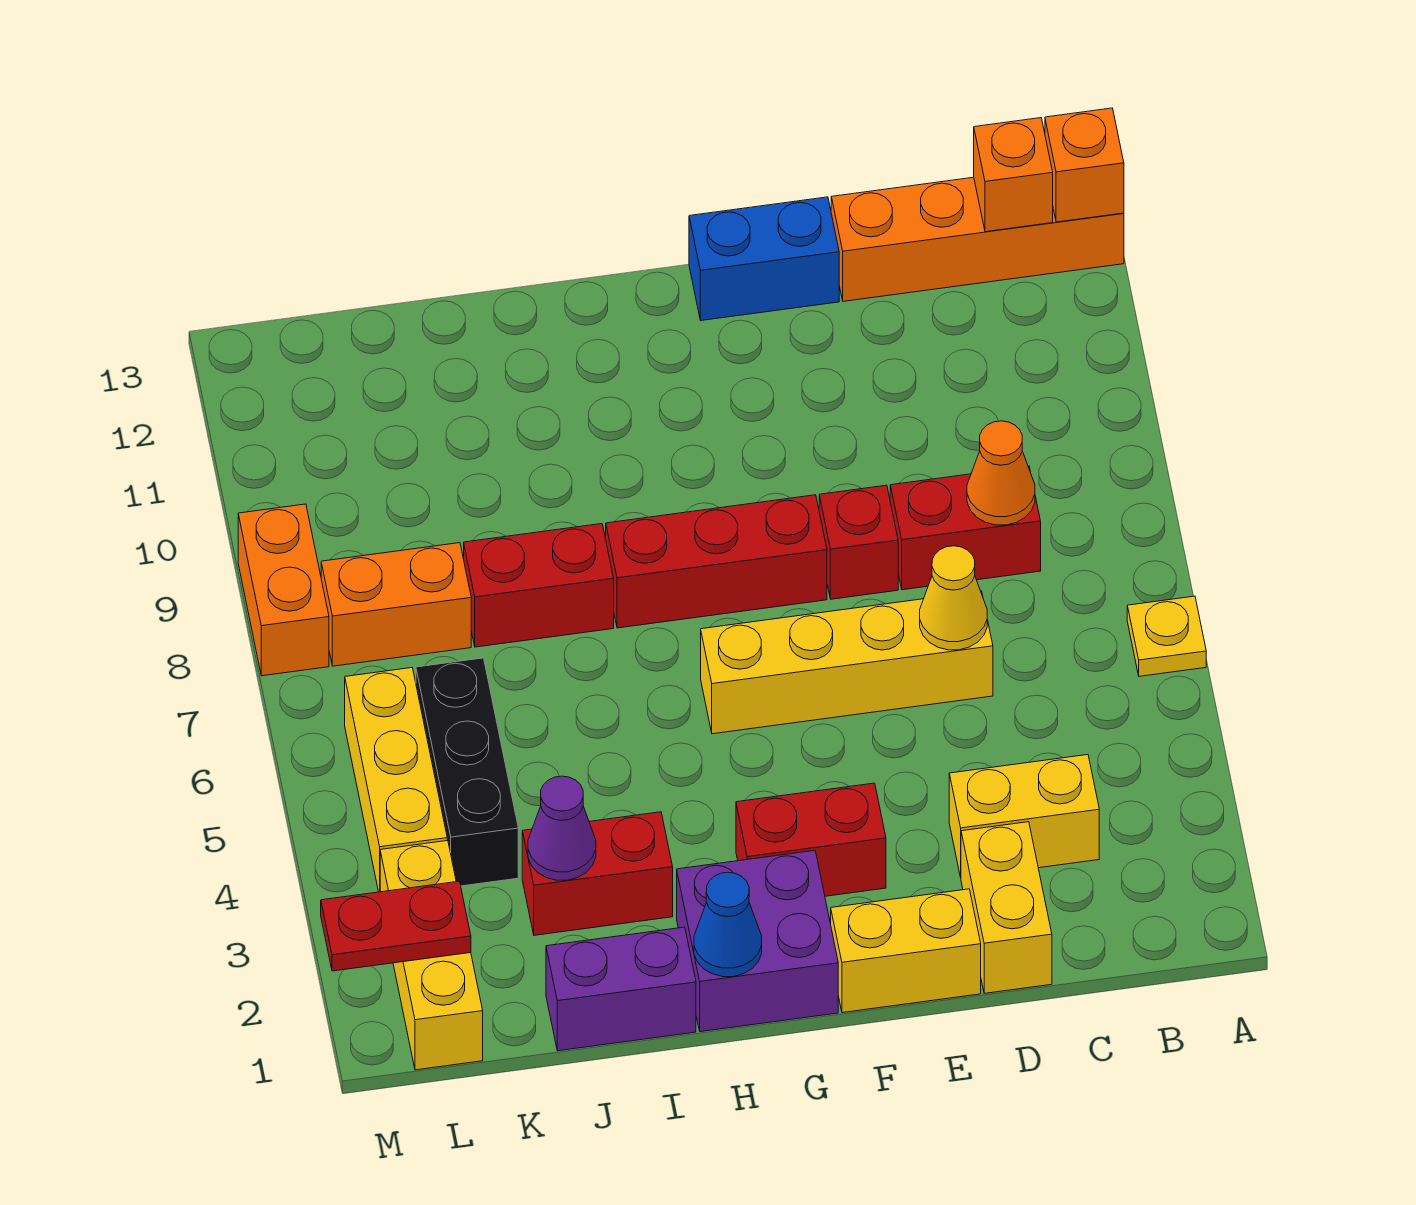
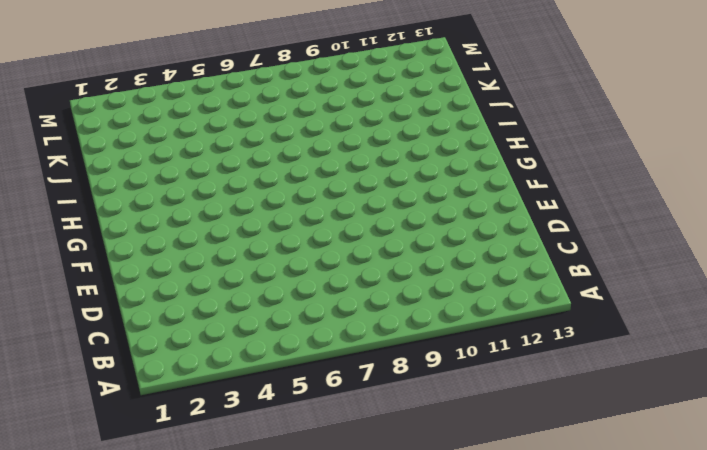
none -> yellow 1x1 plate [1127,596,1206,676]
none -> orange 1x4 brick [831,177,1124,301]
none -> yellow 1x2 brick [949,755,1099,877]

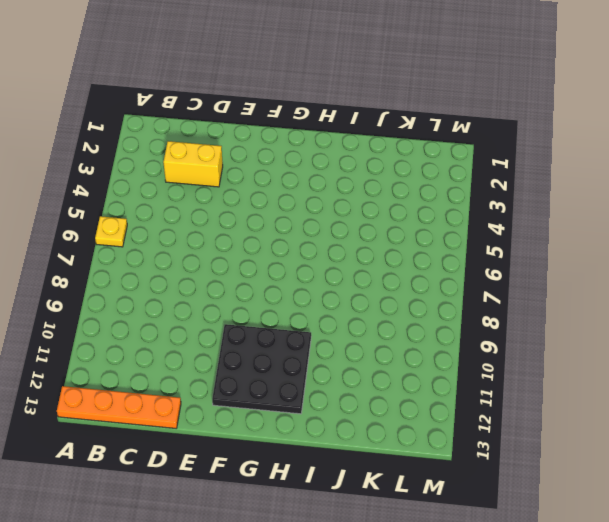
orange 1x4 plate [57,386,181,428] -> orange 1x4 brick [831,177,1124,301]
black 3x3 plate [212,324,311,414] -> none
none -> red 1x2 brick [890,466,1041,590]
none -> yellow 1x2 brick [961,822,1052,993]
none -> yellow 1x4 brick [701,591,993,734]

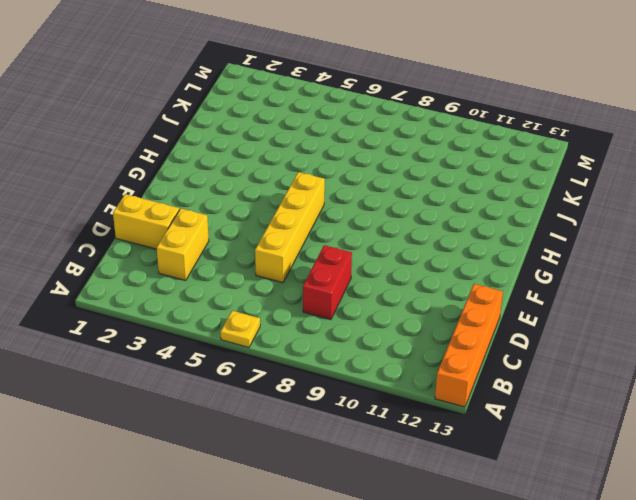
none -> yellow 1x2 brick [831,889,981,1013]
none -> red 1x1 brick [819,485,898,599]
none -> blue 1x2 brick [689,197,839,321]

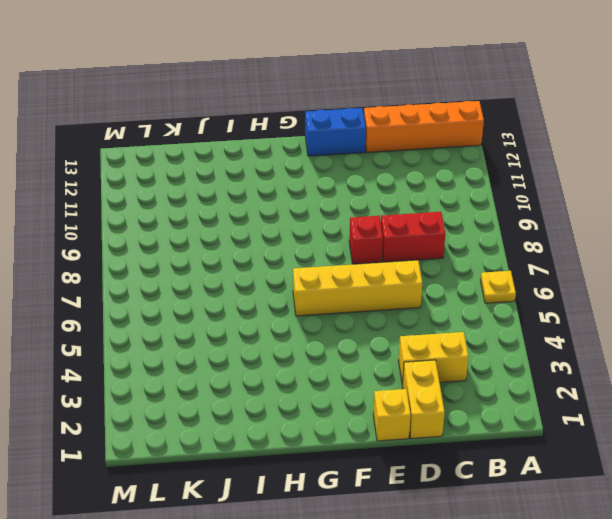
yellow 1x1 brick [373,389,411,441] -> yellow 1x2 brick [831,889,981,1013]
none -> red 1x2 brick [736,783,886,896]
none -> red 1x3 brick [606,495,827,628]
none -> purple 2x2 brick [677,850,838,1032]

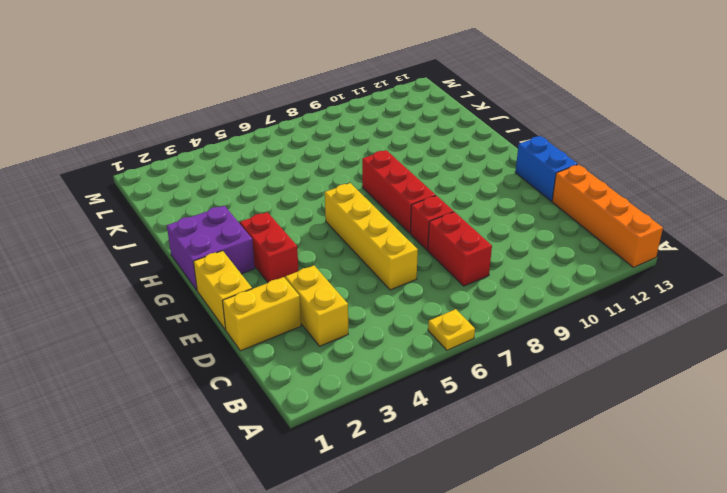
none -> purple 1x2 brick [546,927,696,1051]
none -> red 1x2 brick [522,812,673,935]
none -> red 1x2 brick [464,524,614,647]

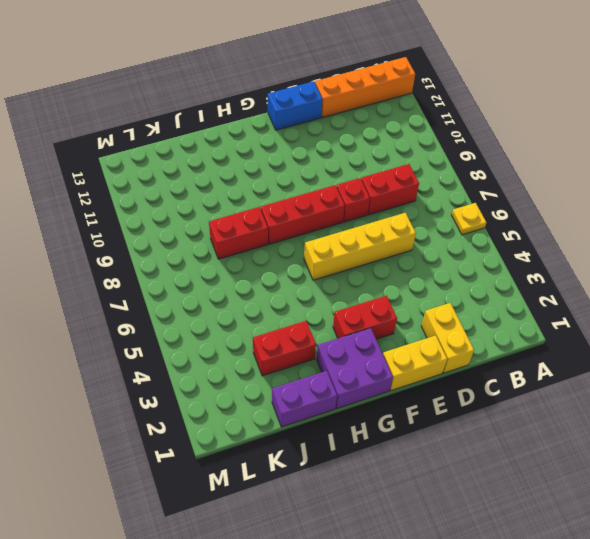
none -> yellow 1x2 brick [949,755,1099,877]
none -> black 1x3 brick [416,658,518,886]
none -> orange 1x2 brick [321,543,471,666]

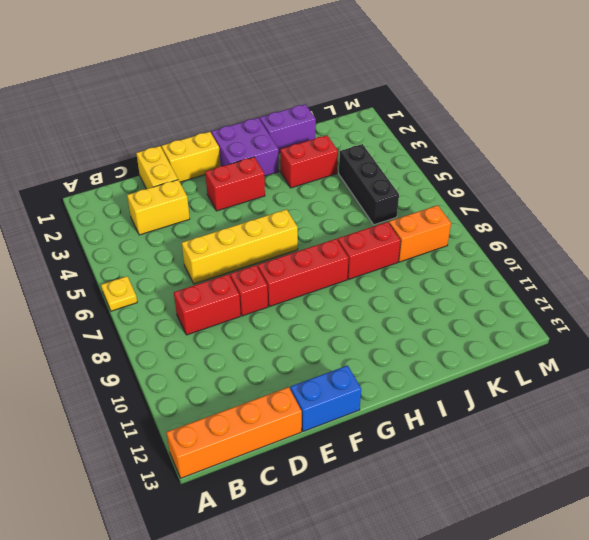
none -> yellow 1x3 brick [380,840,483,1070]
none -> yellow 1x3 brick [345,668,447,892]
none -> orange 1x2 brick [238,504,329,676]

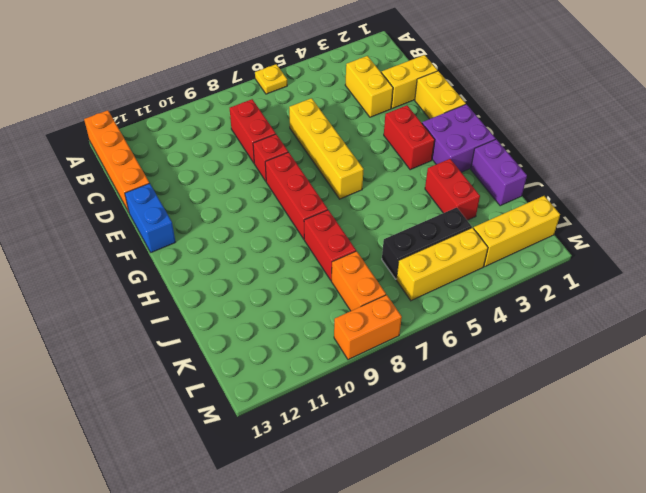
none -> orange 1x1 brick [1045,108,1124,222]
none -> orange 1x1 brick [974,118,1053,232]
none -> orange 1x1 cone [967,421,1035,525]

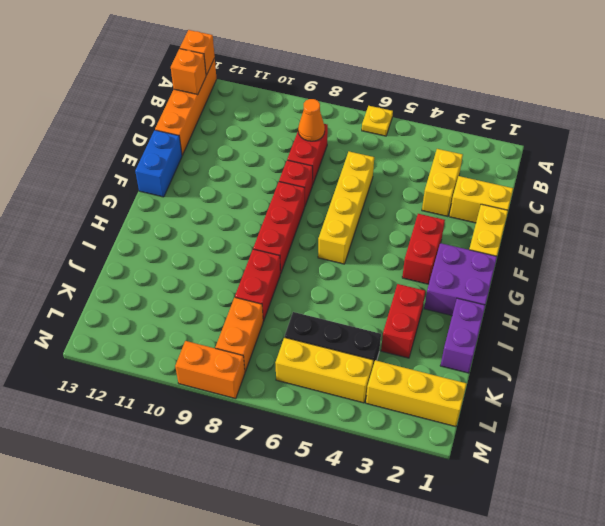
none -> yellow 1x1 cone [920,546,987,650]
none -> blue 1x1 cone [694,872,762,977]
none -> purple 1x1 cone [528,776,596,880]

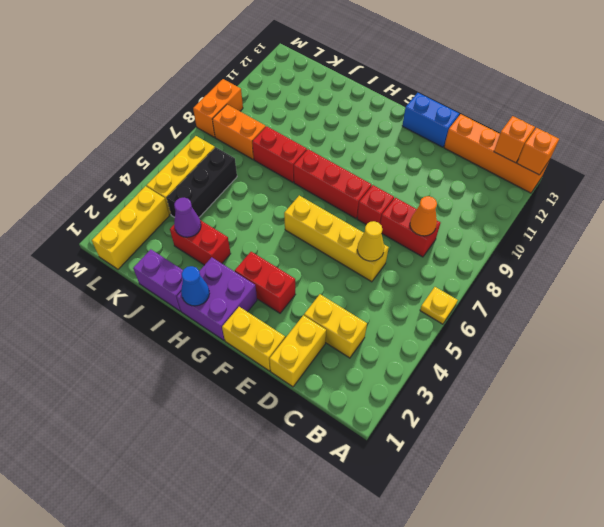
none -> red 1x2 plate [321,881,471,971]

